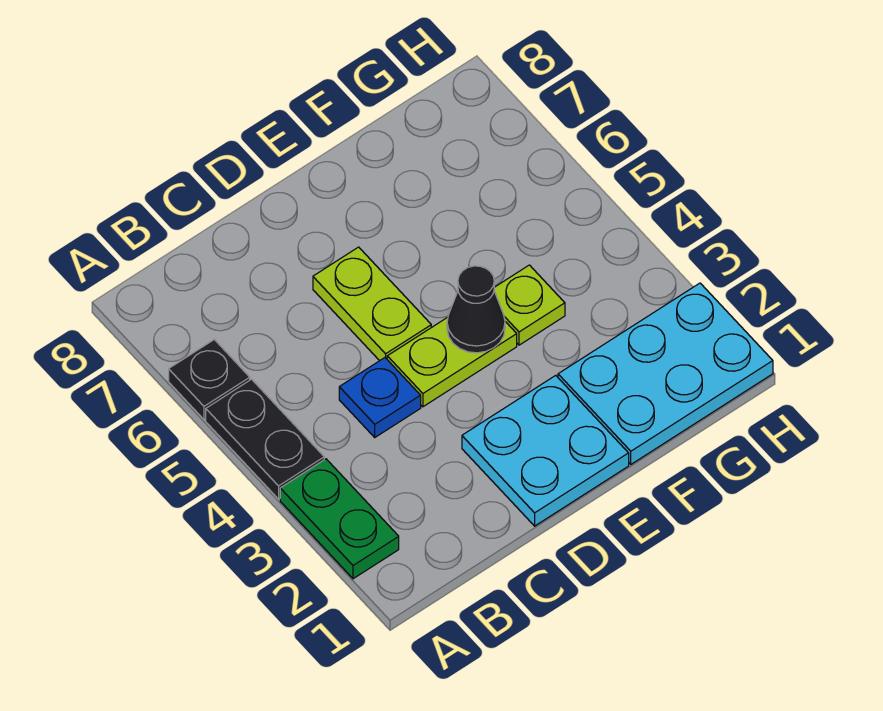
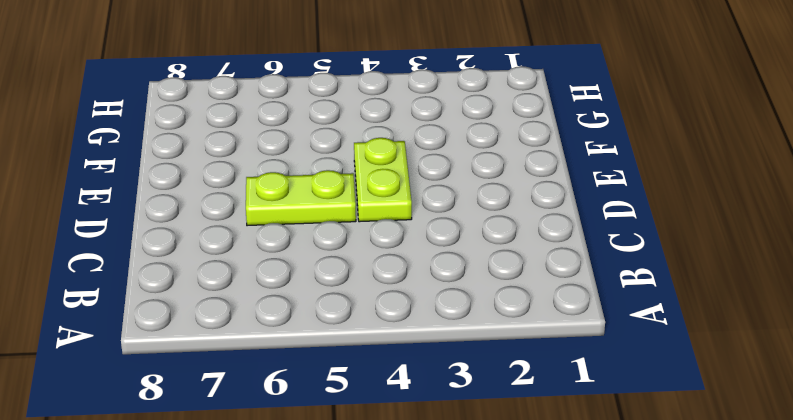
none -> green 1x2 plate [280,459,399,579]
none -> black 1x2 plate [206,379,324,499]

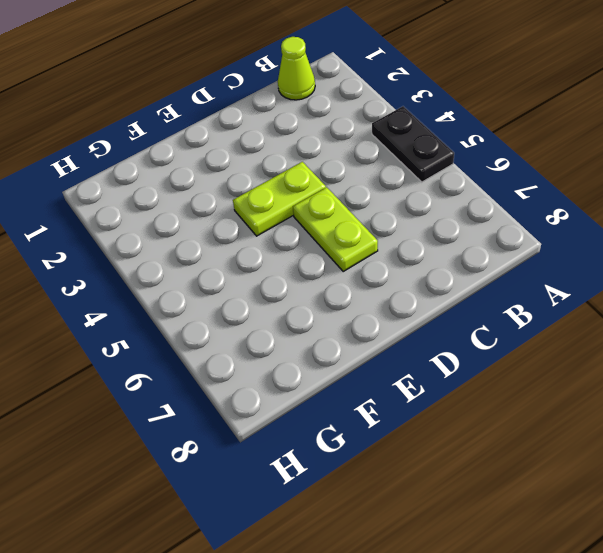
lime 1x1 cone [278,37,315,100] -> none
none -> green 1x2 plate [280,459,399,579]
none -> black 1x1 plate [169,340,250,420]

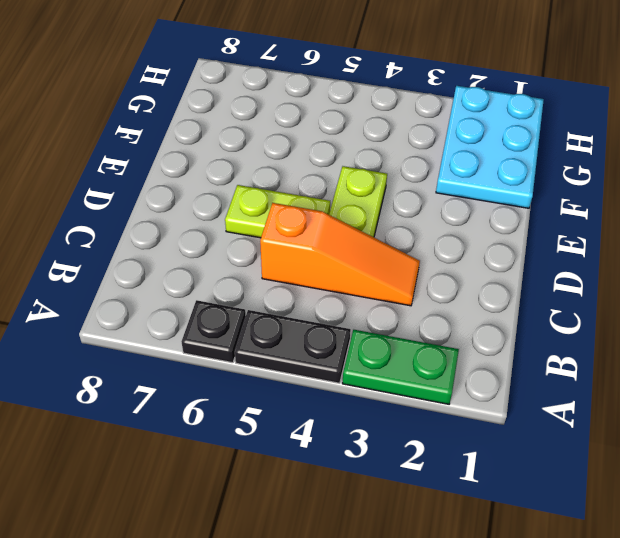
orange 1x3 slope [260,203,420,306] -> blue 1x1 plate [339,358,421,437]
none -> cyan 2x2 plate [462,375,629,526]
none -> lime 1x1 plate [494,265,565,345]

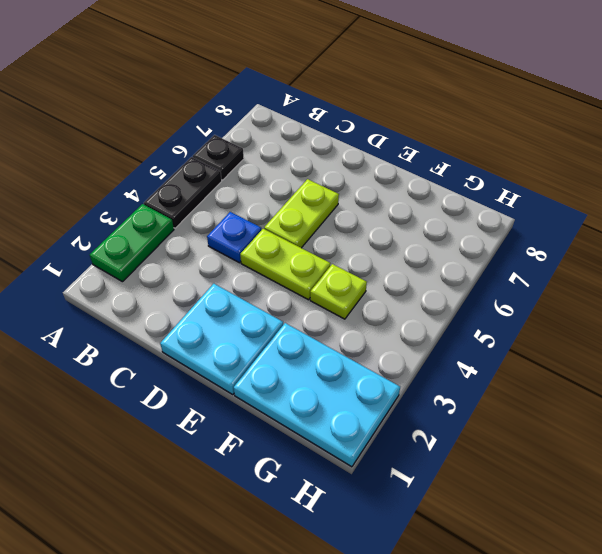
none -> black 1x1 cone [447,266,505,353]

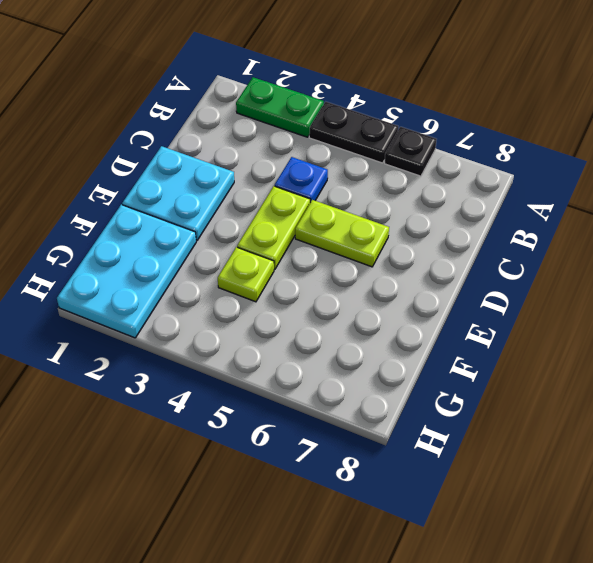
none -> black 1x1 cone [447,266,505,353]

